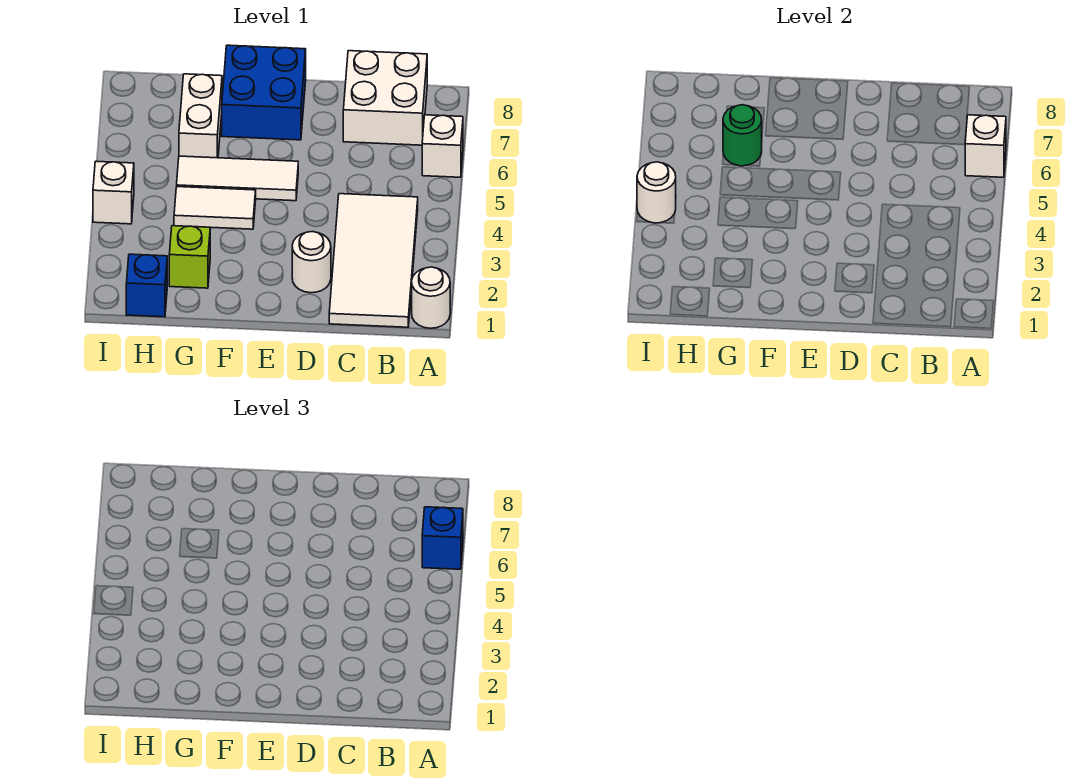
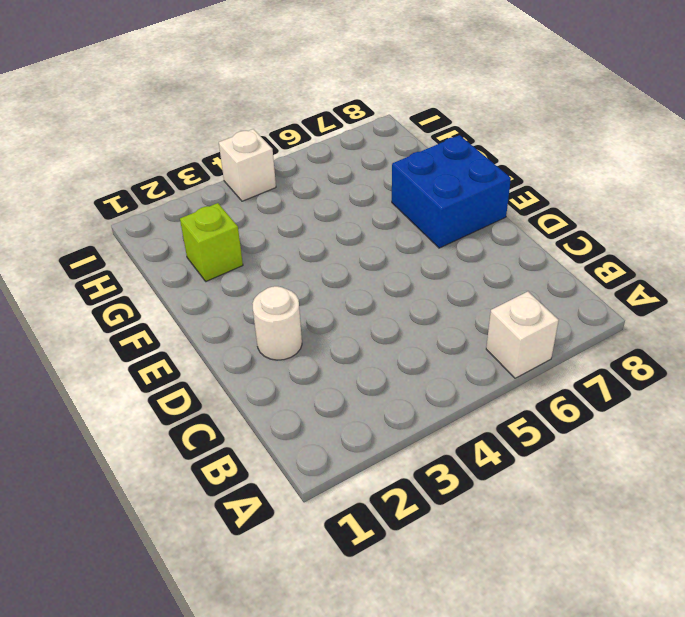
none -> white 1x1 round brick [412,267,450,328]
none -> white 2x4 tile [329,194,418,327]
none -> white 2x2 brick [343,51,427,145]

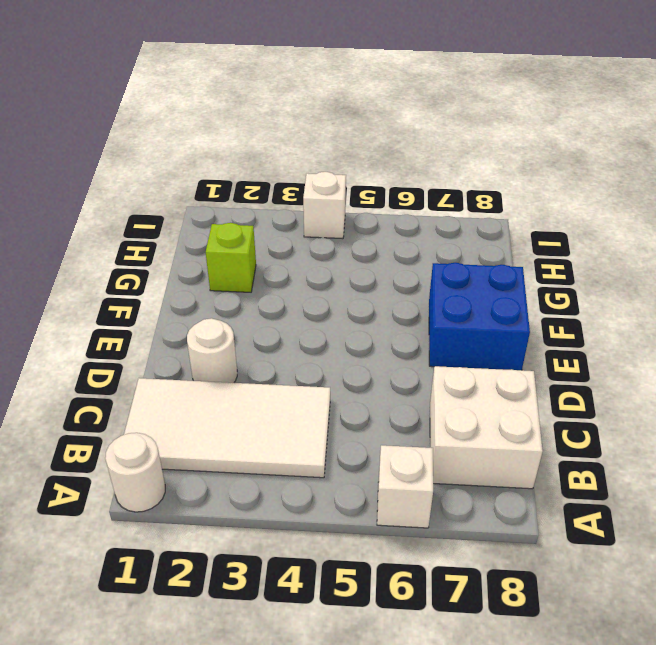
none -> white 1x3 tile [177,156,298,201]
none -> white 1x2 tile [174,187,256,229]
none -> white 1x2 brick [179,74,222,158]

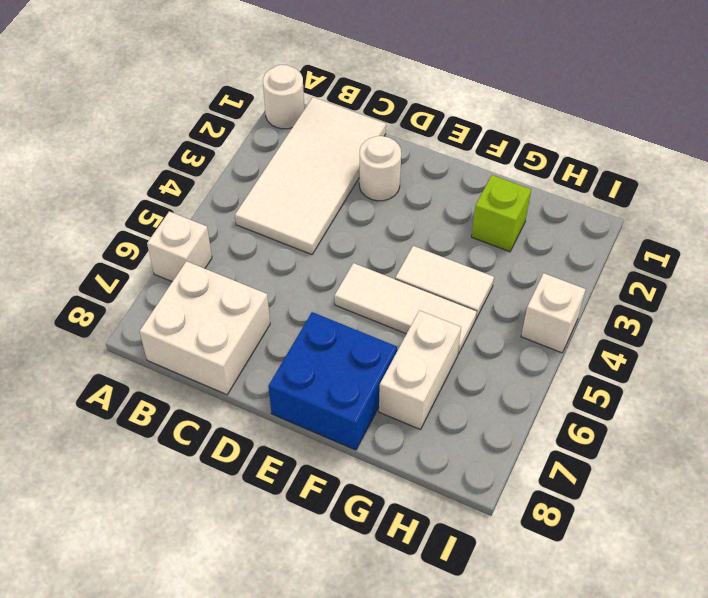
none -> blue 1x1 brick [126,254,167,317]
none -> white 1x1 brick [965,115,1006,177]
none -> green 1x1 round brick [723,105,762,166]

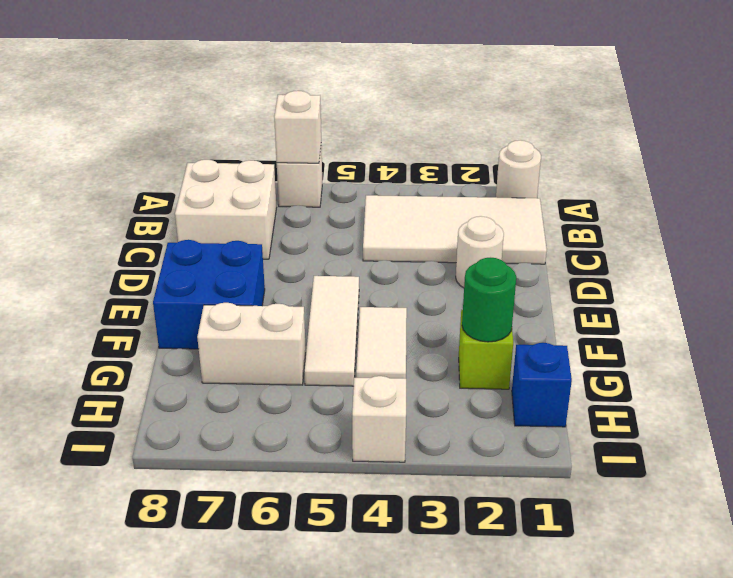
green 1x1 round brick [462,258,516,342] -> green 1x1 round brick moved to [723,105,762,166]
none -> white 1x1 round brick [637,162,676,223]
none -> blue 1x1 brick [422,507,463,569]

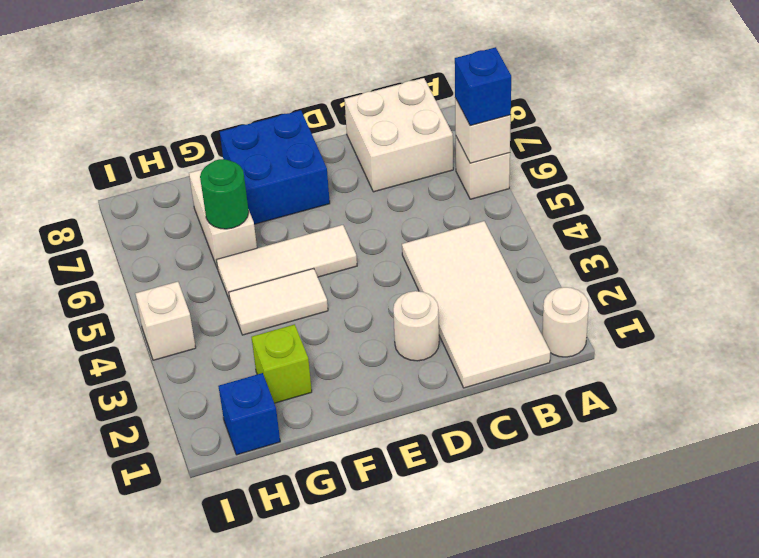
none -> white 1x1 round brick [637,162,676,223]

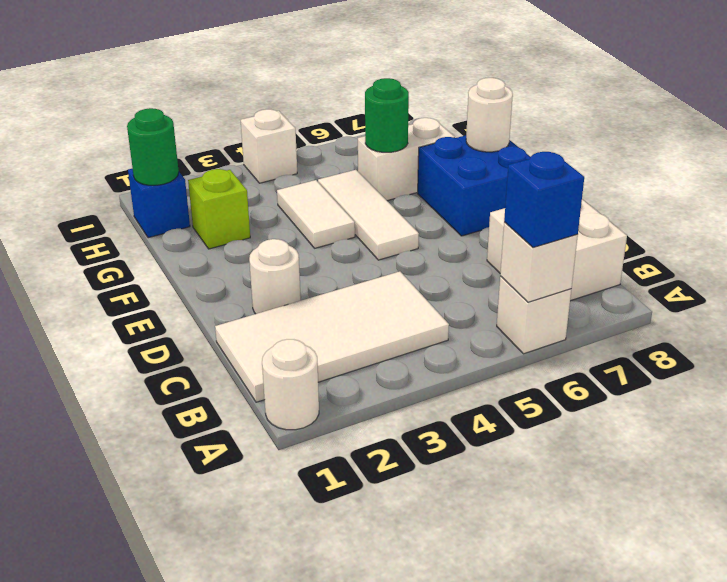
white 1x1 round brick [466,78,513,152] -> white 1x1 round brick moved to [637,162,676,223]
green 1x1 round brick [127,108,179,185] -> none

